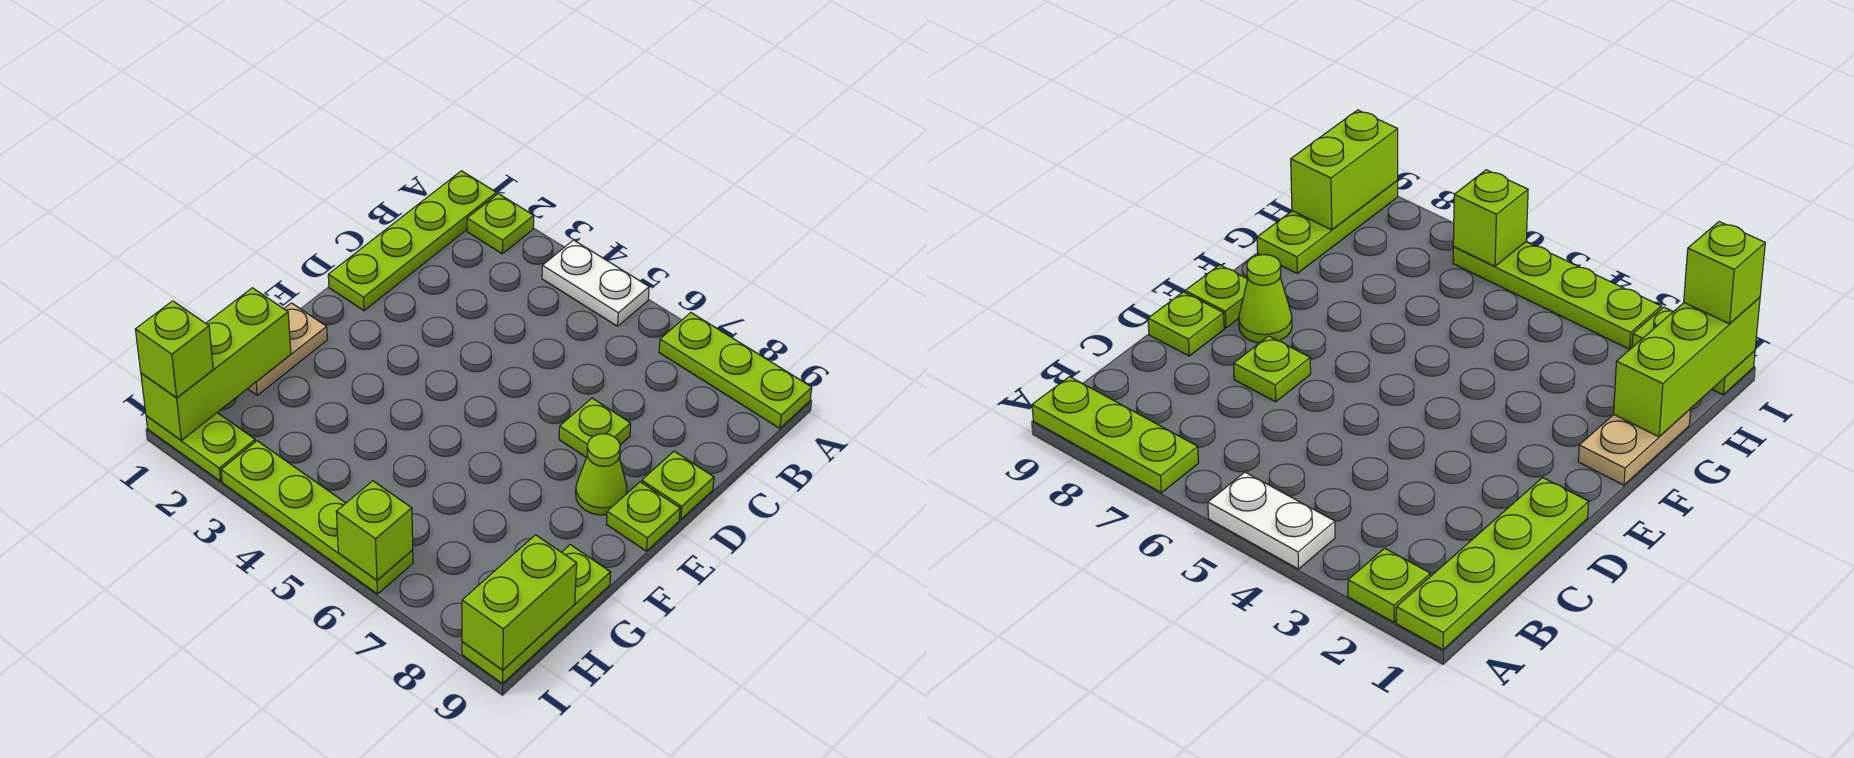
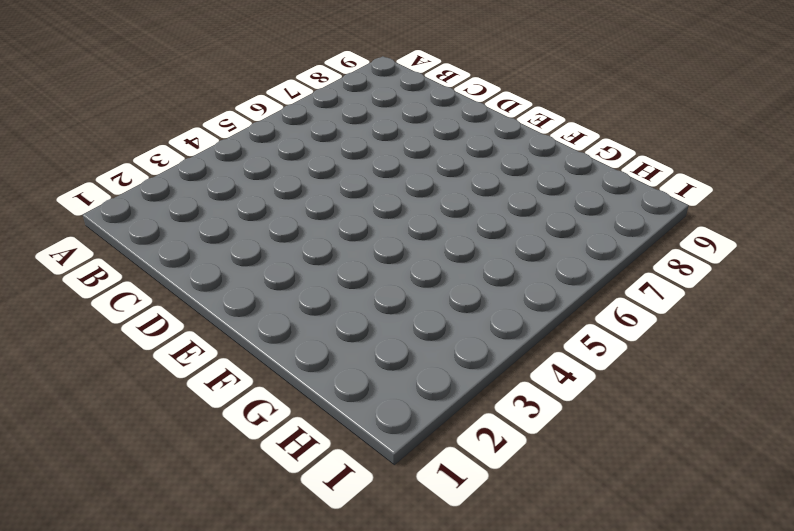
none -> lime 1x4 plate [328,171,496,311]
none -> lime 1x1 plate [467,194,534,254]
none -> white 1x2 plate [542,240,649,326]

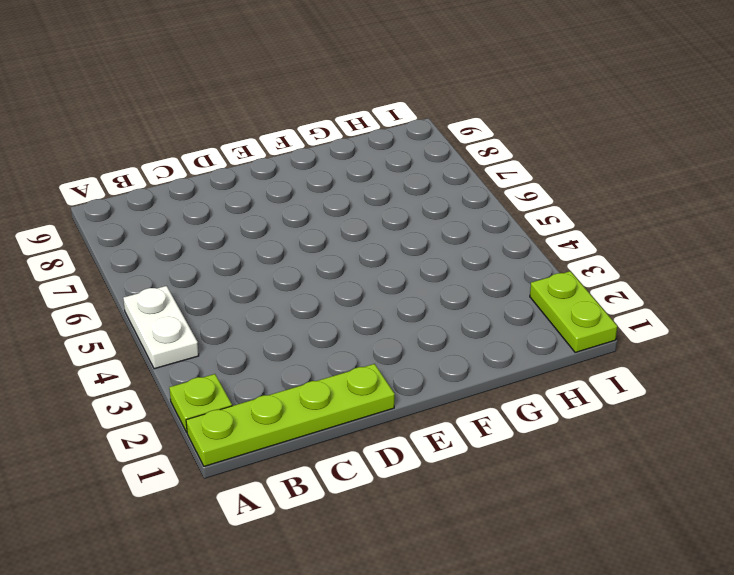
none -> lime 1x3 plate [659,313,812,428]
none -> lime 1x1 plate [559,398,631,457]
none -> lime 1x1 plate [642,451,714,520]

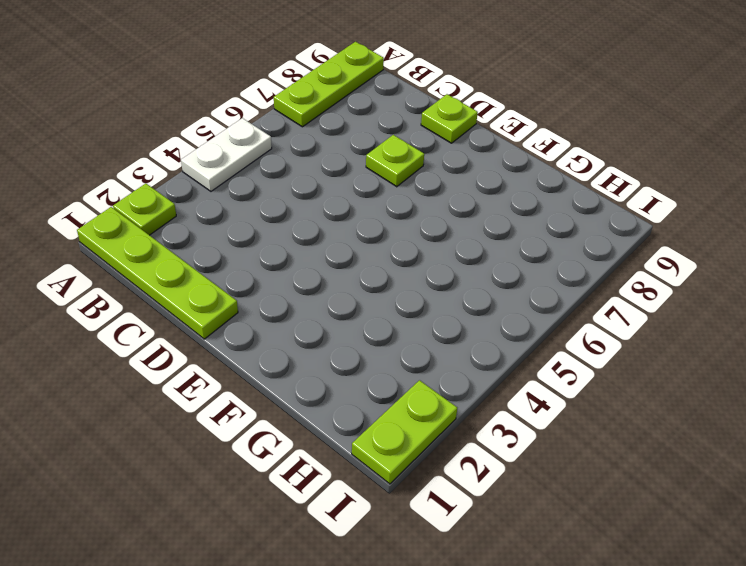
none -> lime 1x1 cone [576,434,627,515]
none -> lime 1x1 plate [606,482,680,551]
none -> tan 1x2 plate [248,303,327,395]

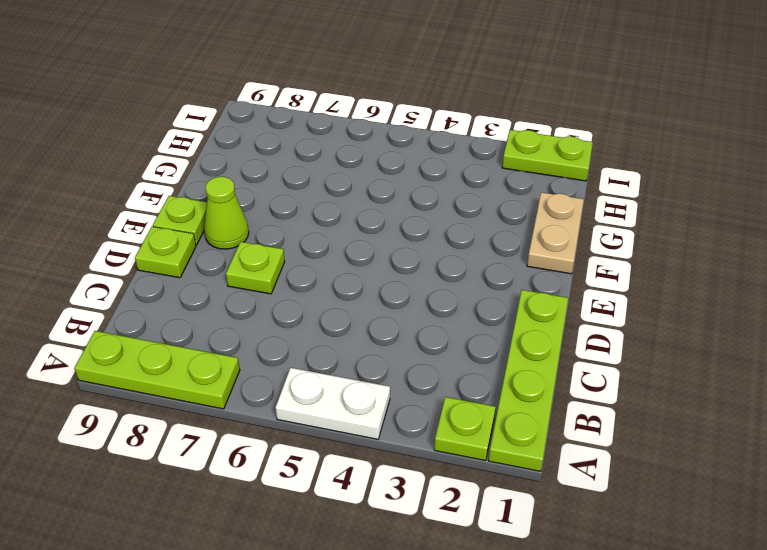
none -> lime 1x3 plate [462,545,611,684]
none -> lime 1x4 plate [221,441,413,594]
none -> lime 1x3 brick [141,288,291,440]

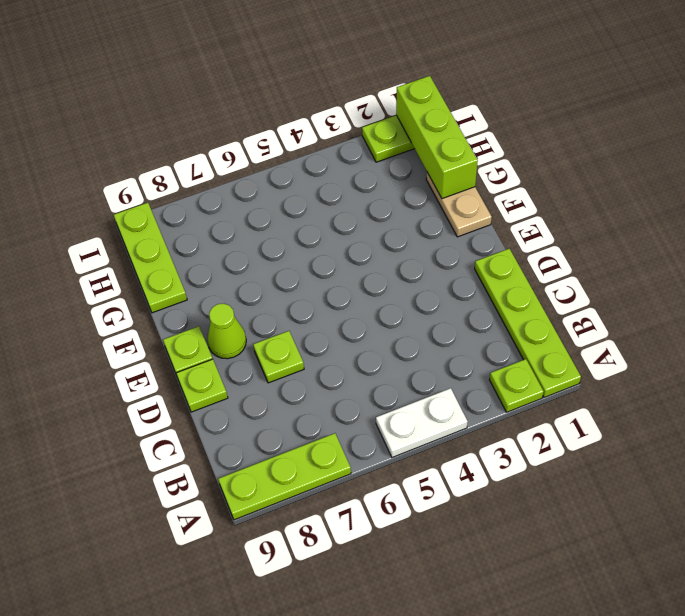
none -> lime 1x4 plate [221,441,413,594]
none -> lime 1x2 brick [462,535,577,670]
none -> lime 1x1 brick [336,481,413,580]

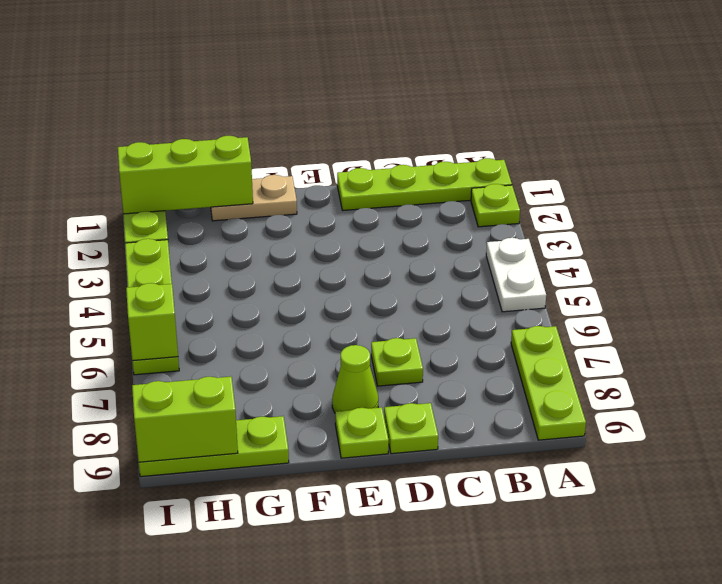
none -> lime 1x1 brick [135,301,213,398]

